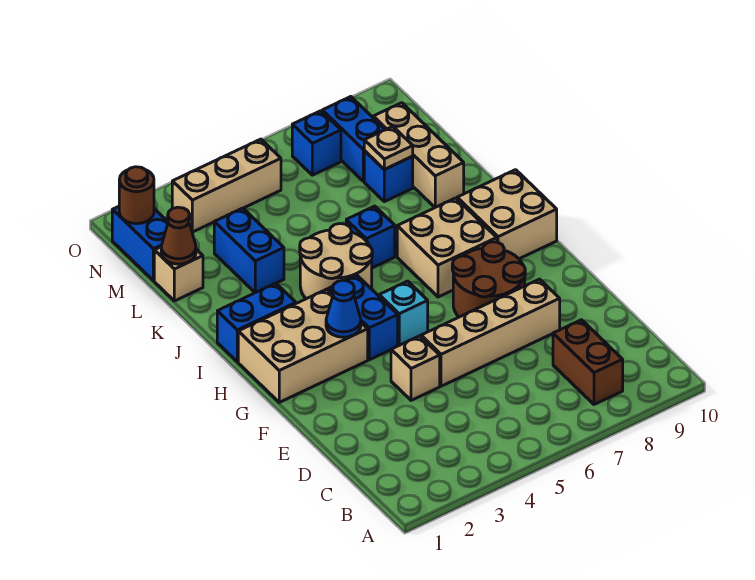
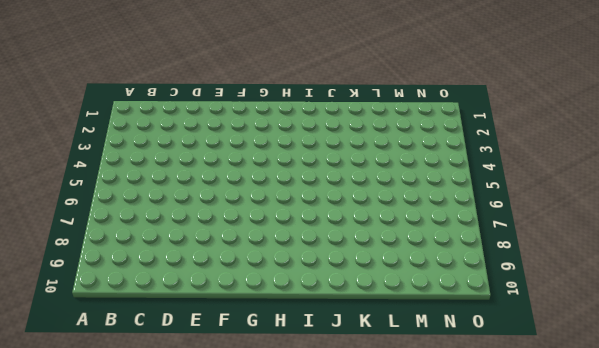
none -> brown 1x2 brick [553,320,623,404]
none -> tan 1x1 brick [391,336,440,400]
none -> tan 1x4 brick [421,279,560,386]

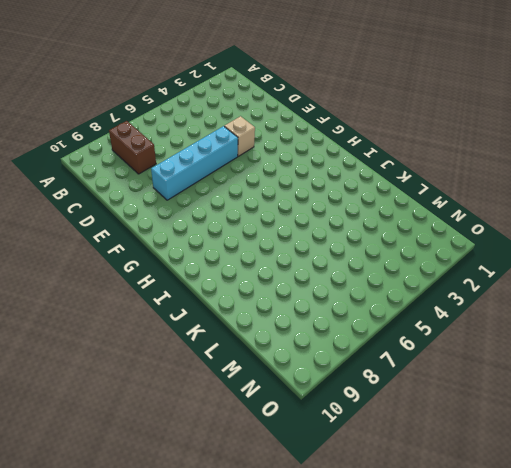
cyan 1x4 brick [151,126,238,200] -> tan 1x4 brick [421,279,560,386]
none -> brown 2x2 round brick [452,242,525,317]
none -> tan 2x3 brick [238,289,368,402]
none -> blue 1x2 brick [328,275,398,360]

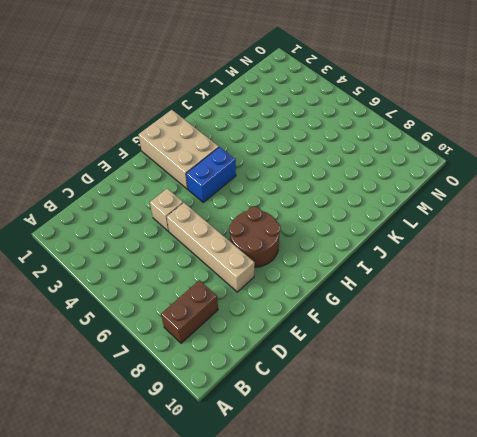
none -> cyan 1x1 brick [379,281,428,345]
none -> tan 2x2 brick [397,198,497,297]
none -> tan 2x2 brick [457,170,557,259]

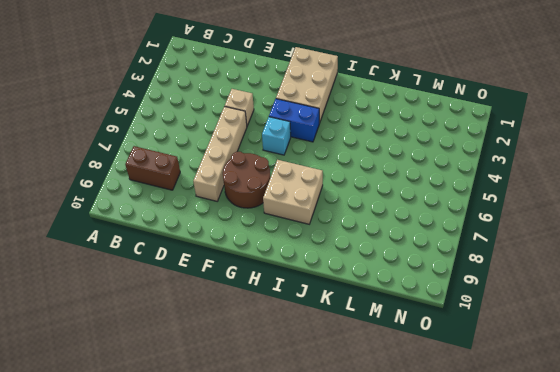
none -> tan 2x2 brick [457,170,557,259]
none -> blue 1x2 brick [217,283,296,362]
none -> tan 2x2 round brick [300,224,372,299]

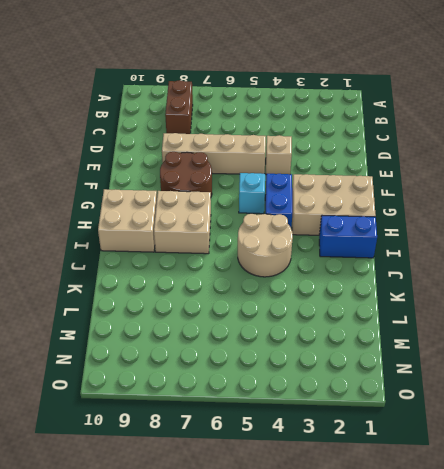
none -> blue 1x1 brick [346,206,395,268]
none -> blue 1x2 brick [214,208,284,293]
none -> tan 1x3 brick [373,103,464,207]

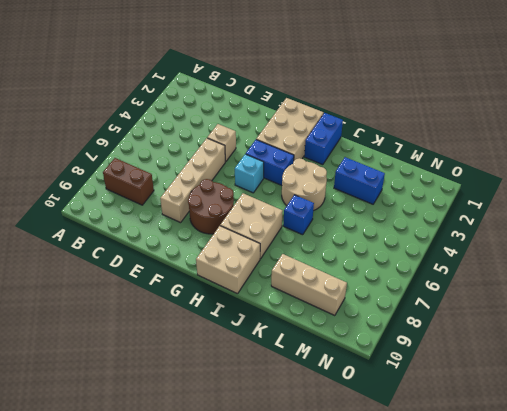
none -> tan 1x1 brick [154,247,203,301]
none -> blue 1x1 brick [364,151,413,202]
none -> blue 1x2 brick [112,206,168,281]

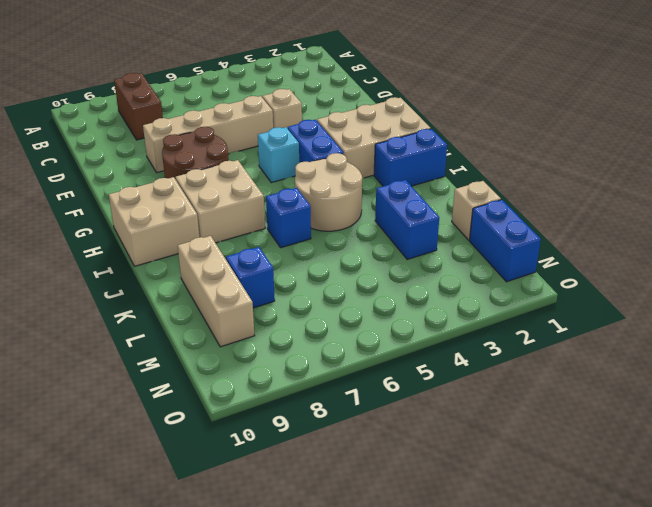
none -> blue 1x2 brick [322,97,385,181]
none -> tan 1x3 brick [172,139,281,232]
none -> blue 1x1 brick [292,111,341,175]

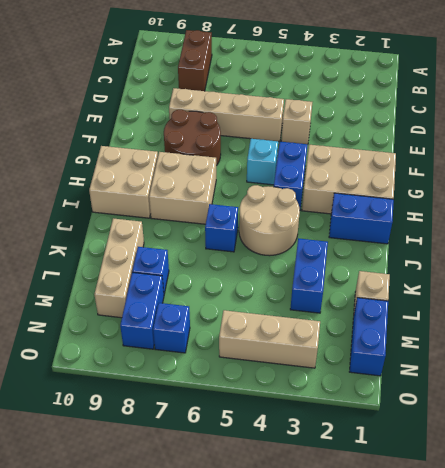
none -> blue 1x1 cone [326,280,361,337]
none -> brown 1x1 cone [161,207,196,264]
none -> tan 1x1 plate [364,126,413,169]

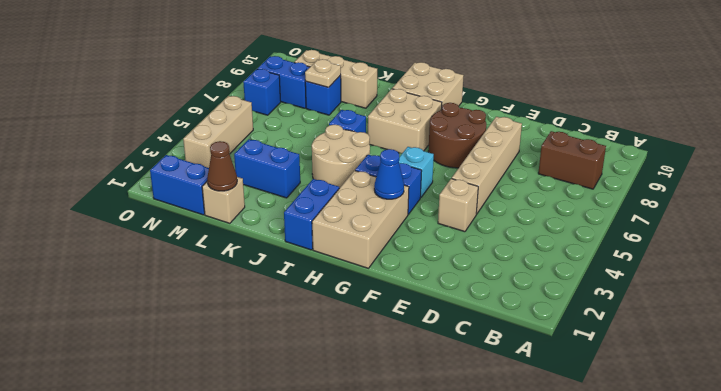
none -> brown 1x1 round brick [119,167,154,224]

